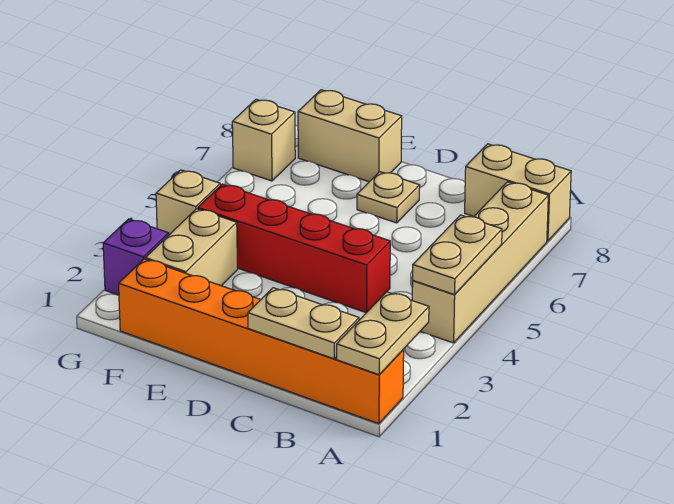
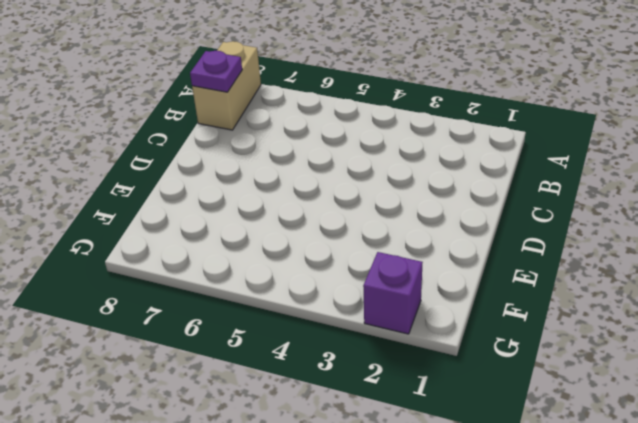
purple 1x1 plate [190,51,242,92] -> none
none -> orange 1x6 brick [119,259,404,424]
none -> tan 1x4 brick [412,182,548,343]
none -> red 1x4 brick [198,184,390,313]

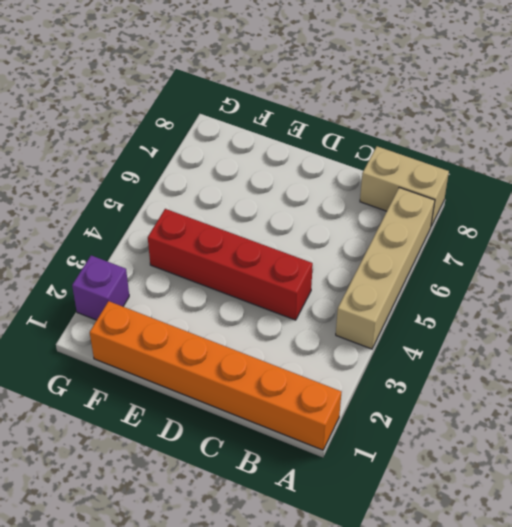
none -> tan 1x1 plate [357,172,420,223]
none -> tan 1x2 brick [298,90,402,182]
none -> tan 1x2 brick [145,209,238,286]

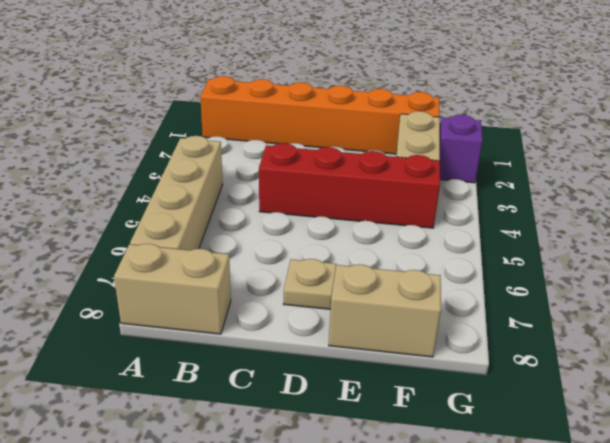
none -> tan 1x1 brick [156,170,220,235]
none -> tan 1x1 brick [232,99,295,181]
none -> tan 1x2 plate [337,292,429,375]

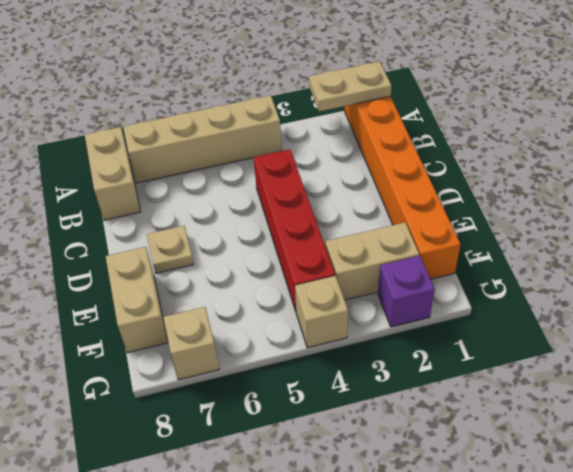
none -> tan 1x2 plate [413,215,502,295]
none -> tan 1x2 plate [248,288,359,359]

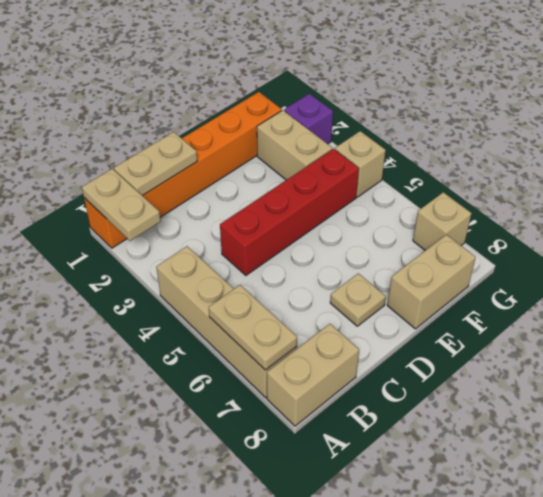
tan 1x2 plate [209,285,297,370] -> tan 1x2 plate moved to [413,215,502,295]

